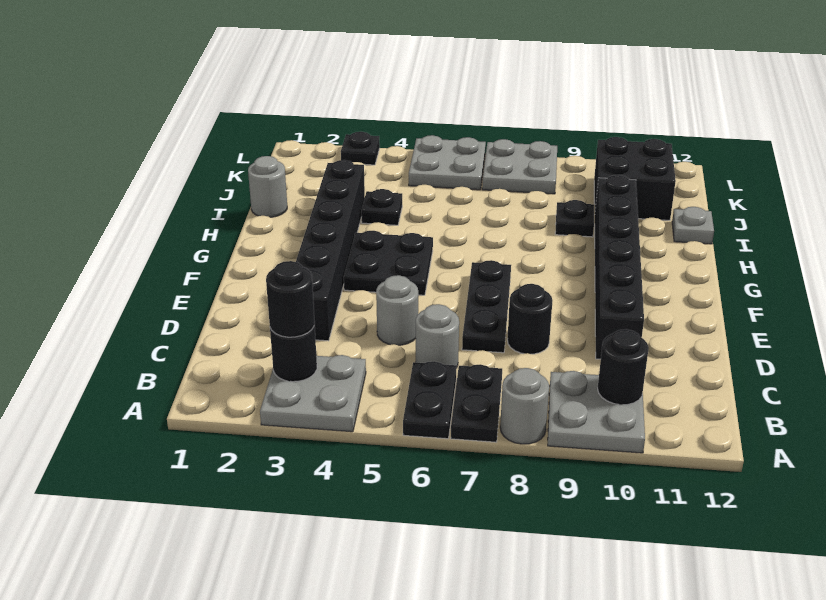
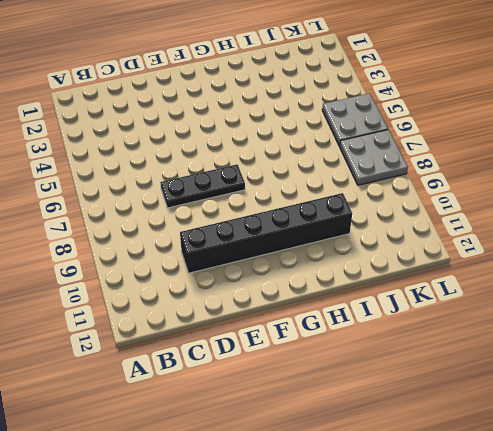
none -> grey 2x2 plate [260,355,366,432]
none -> black 1x2 plate [403,361,457,439]
none -> black 1x2 plate [451,364,502,442]

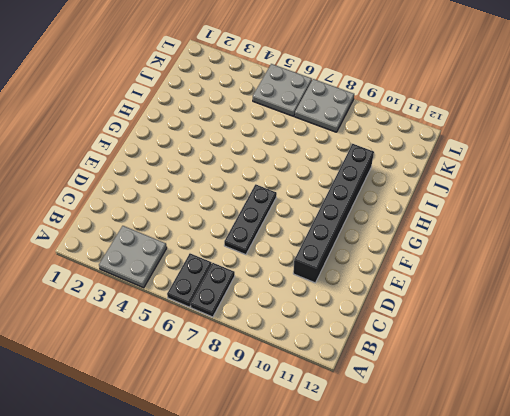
none -> grey 1x1 round brick [500,368,549,444]
none -> grey 2x2 plate [548,371,645,453]
none -> grey 1x1 round brick [416,304,459,368]

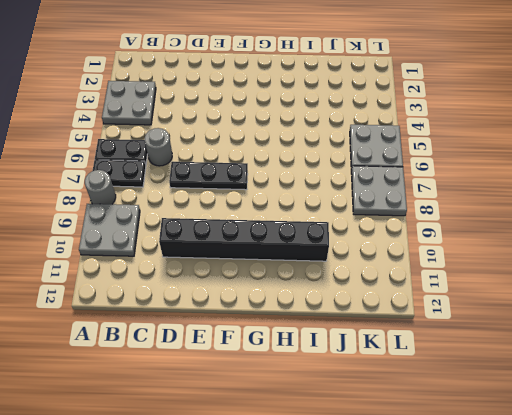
none -> black 1x6 brick [296,160,365,341]
none -> grey 1x1 round brick [376,275,418,345]
none -> black 1x1 round brick [507,284,553,354]

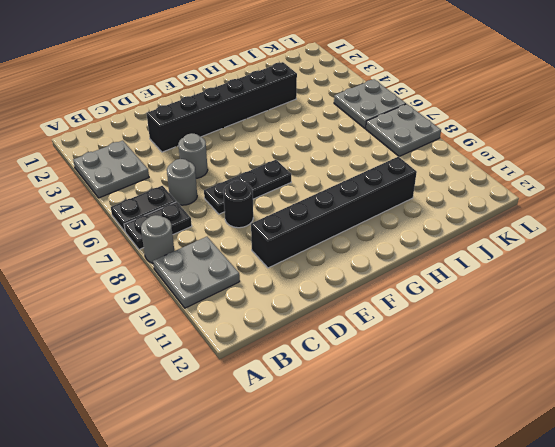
none -> black 2x2 plate [344,231,433,295]
none -> grey 1x1 round brick [248,156,287,217]
none -> black 1x1 plate [361,189,402,225]

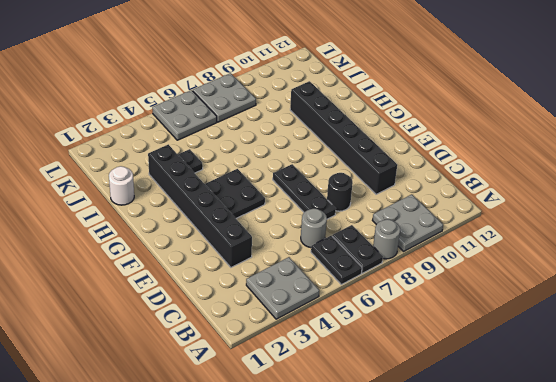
white 1x1 round brick [109,166,134,205] -> grey 1x1 round brick [248,156,287,217]
none -> grey 1x1 round brick [376,275,418,345]
none -> black 1x1 plate [555,200,594,237]
none -> grey 1x1 plate [672,207,714,244]

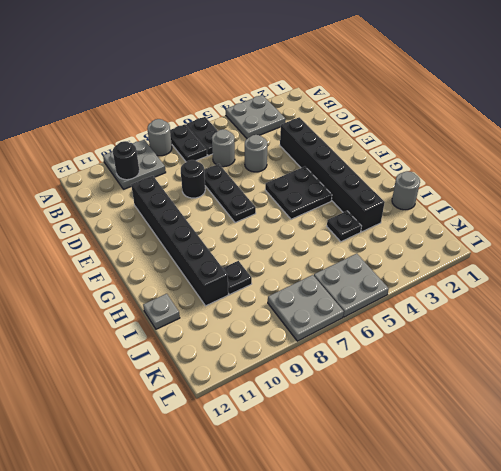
none -> black 2x2 brick [594,137,676,220]
none -> black 1x1 plate [341,132,380,165]
none -> black 1x1 round brick [270,322,317,382]

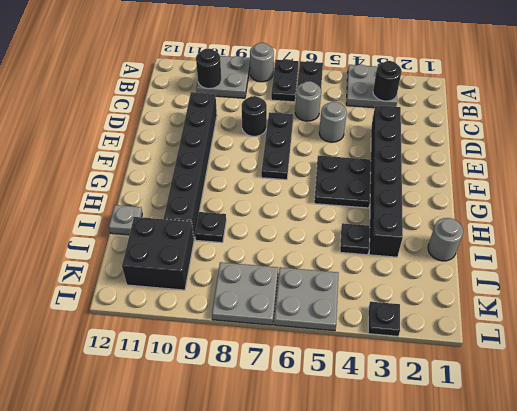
none -> black 1x1 round brick [266,261,314,337]

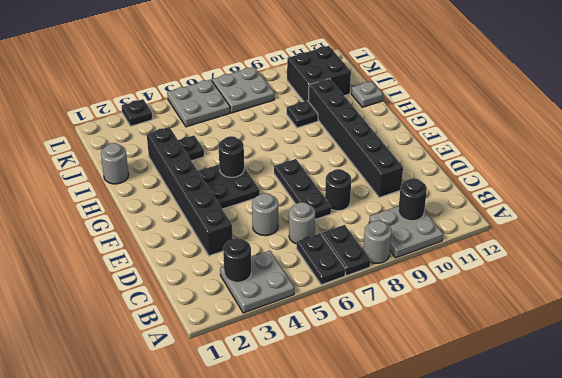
black 1x1 round brick [219,136,244,177] -> black 1x1 round brick moved to [266,261,314,337]

